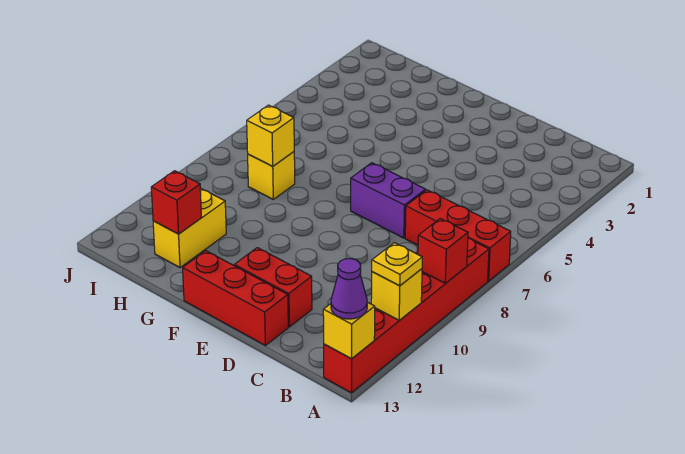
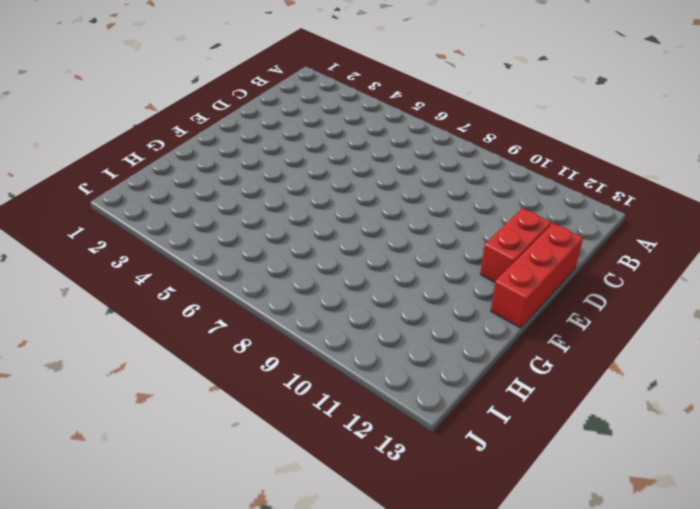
none -> red 1x3 brick [405,190,511,281]
none -> red 1x6 brick [324,238,489,393]
none -> purple 1x2 brick [351,163,426,238]

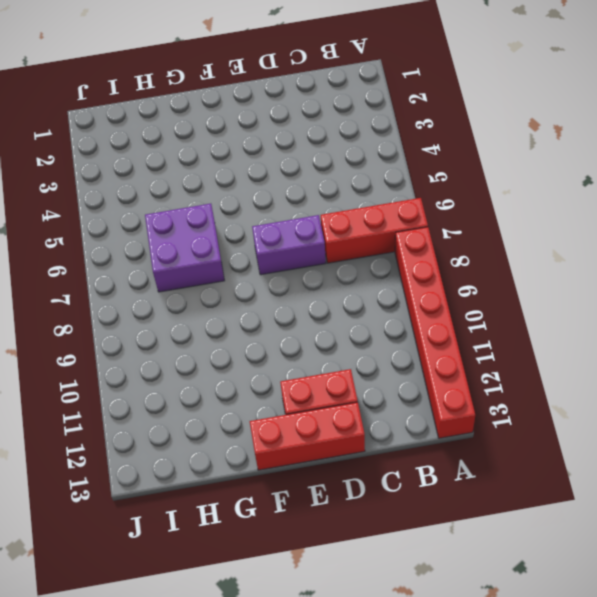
purple 2x2 brick [145,204,225,292] -> none
none -> yellow 1x1 brick [248,152,295,199]
none -> yellow 1x2 brick [153,188,226,268]
none -> red 1x1 brick [418,219,468,283]

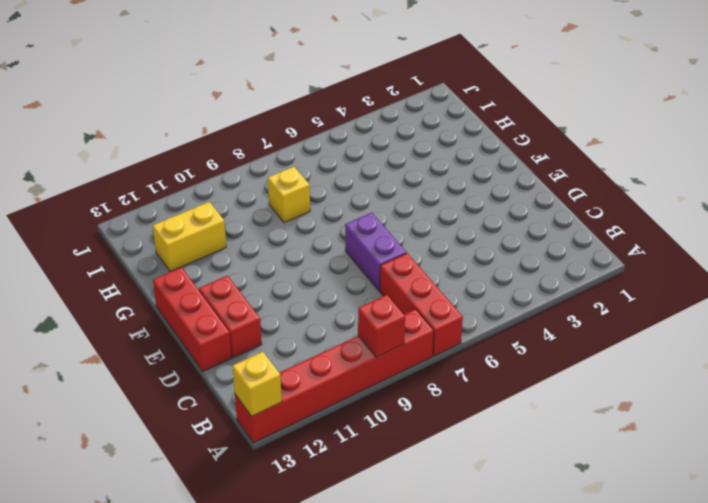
none -> yellow 1x1 brick [371,269,422,320]
none -> yellow 1x1 brick [247,105,294,166]
none -> red 1x1 brick [151,171,202,234]

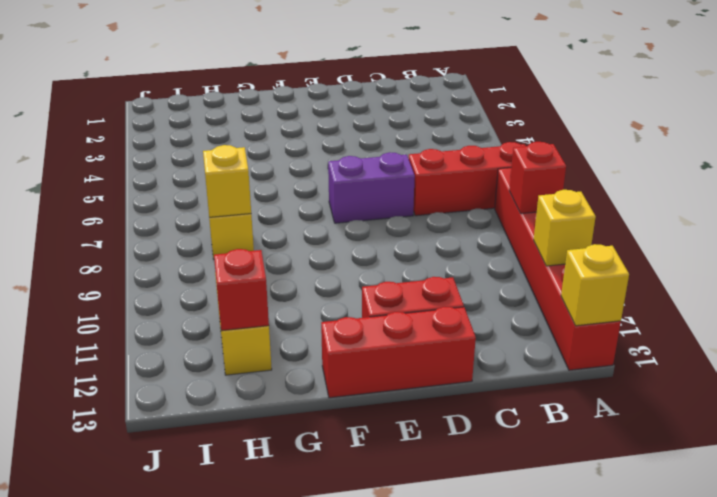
none -> yellow 1x1 plate [372,243,422,286]
none -> purple 1x1 cone [331,259,367,319]

